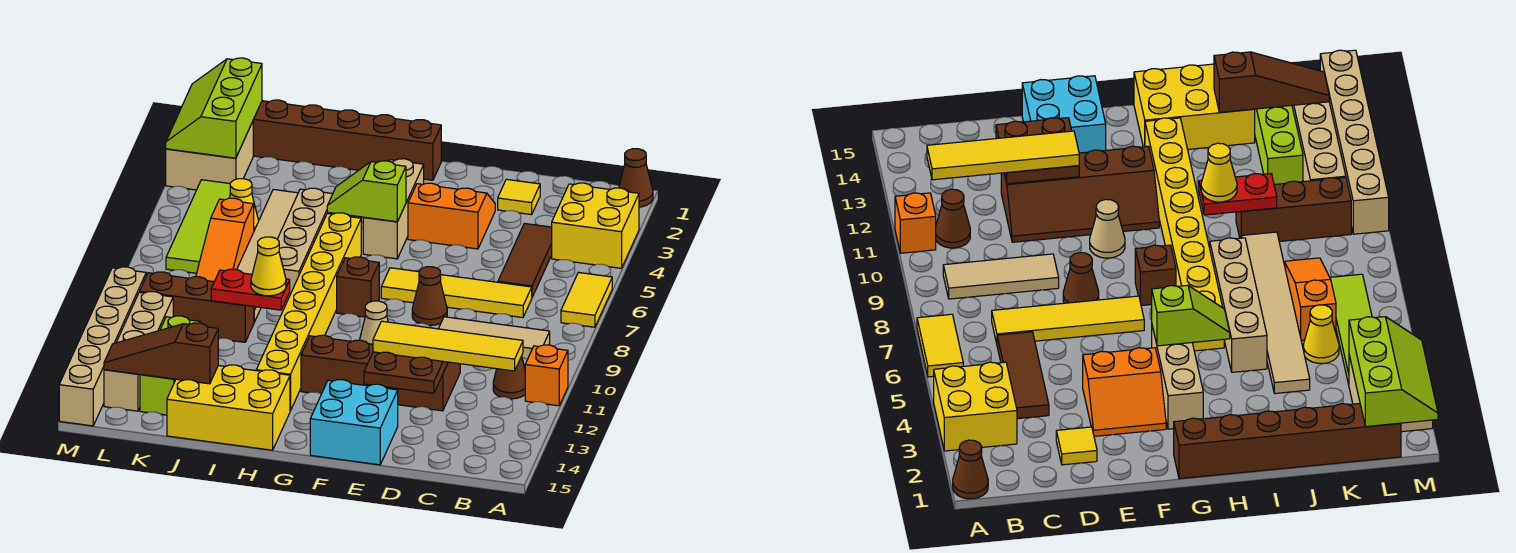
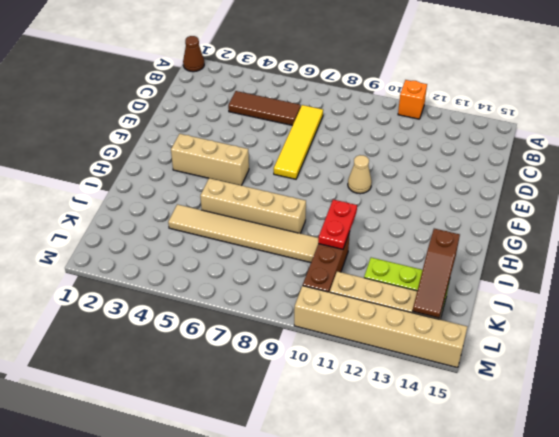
none -> yellow 2x2 brick [552,183,639,268]
none -> yellow 1x2 tile [561,272,612,327]
none -> tan 1x3 tile [439,317,550,359]
none -> brown 1x1 cone [493,356,525,399]

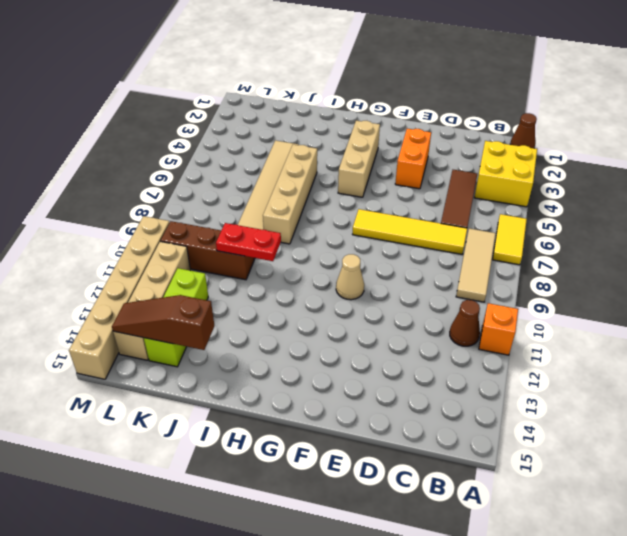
tan 1x3 tile [456,228,496,302] -> tan 1x3 tile turned to [439,317,550,359]
orange 1x2 brick [395,129,431,189] -> orange 2x2 slope [408,183,495,249]
none -> yellow 1x1 tile [498,179,540,215]
none -> brown 2x4 slope [301,335,460,411]
none -> brown 1x1 cone [412,267,447,325]
none -> cyan 2x2 brick [310,380,398,465]

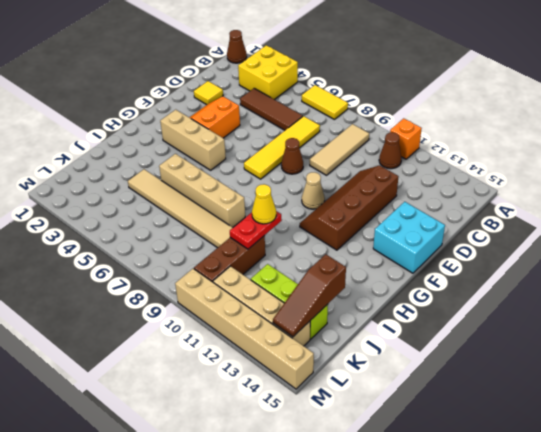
none -> brown 1x6 brick [253,100,441,180]
none -> brown 1x1 brick [337,257,379,317]
none -> yellow 1x8 brick [256,213,361,411]
none -> yellow 2x3 brick [167,365,290,450]

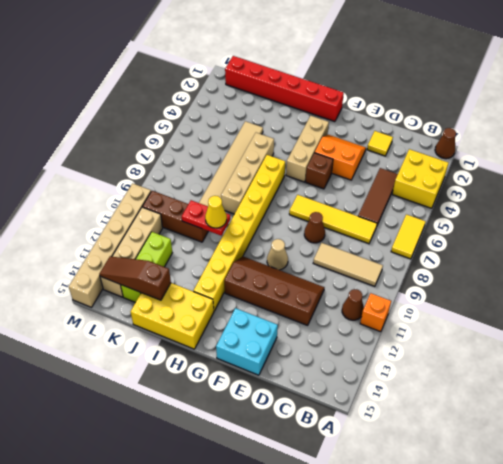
brown 1x1 brick [306,153,333,189] -> brown 1x1 brick moved to [337,257,379,317]
red 1x6 brick [225,56,344,122] -> brown 1x6 brick [253,100,441,180]
none -> yellow 1x1 cone [229,179,259,230]
none -> orange 1x3 slope [196,198,254,282]
none -> tan 2x2 brick [166,122,253,190]
none -> lime 1x4 tile [166,180,231,273]

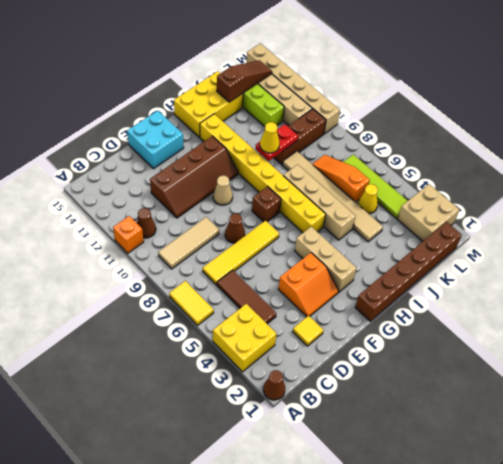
none -> brown 2x2 plate [364,352,448,393]
none -> lime 1x2 slope [327,161,406,222]
none -> lime 2x3 slope [166,58,262,158]
none -> yellow 1x4 tile [373,321,523,371]

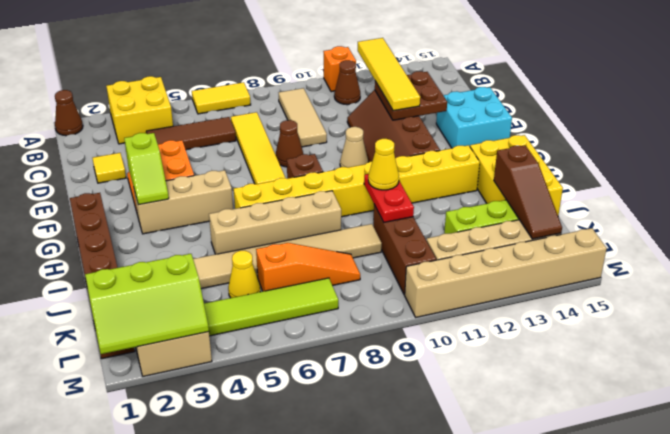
lime 1x2 slope [124,133,169,205] -> lime 1x2 slope moved to [327,161,406,222]

